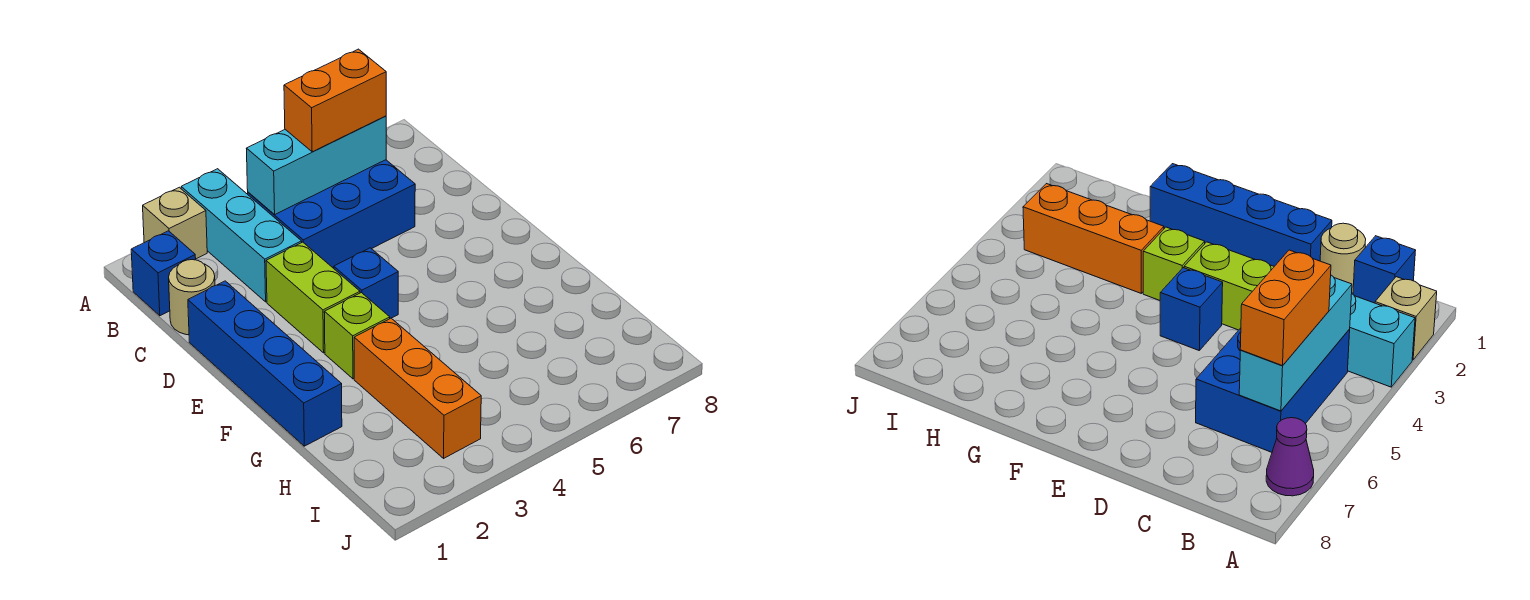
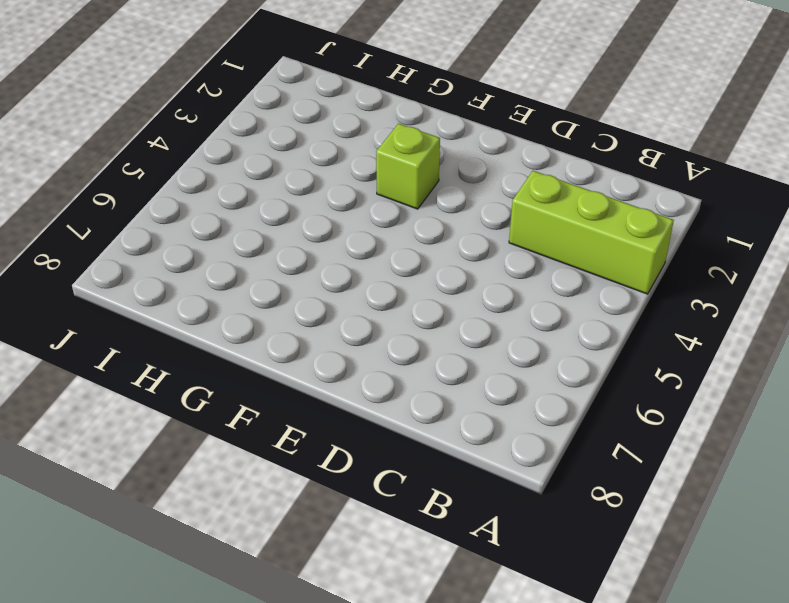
lime 1x3 brick [509,171,674,294] -> cyan 1x3 brick [181,169,302,302]
none -> tan 1x1 brick [143,187,207,259]
none -> purple 1x1 cone [1266,418,1314,496]
none -> blue 1x1 brick [131,231,196,316]

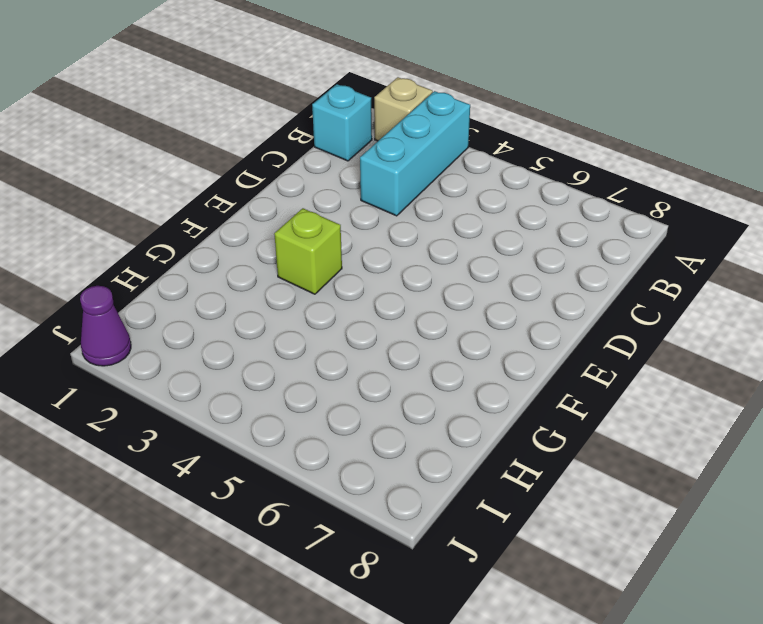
cyan 1x1 brick [312,84,372,161] -> blue 1x1 brick [131,231,196,316]
purple 1x1 cone [80,286,131,366] -> purple 1x1 cone moved to [1266,418,1314,496]
none -> blue 2x3 brick [248,160,415,268]
none -> tan 1x1 round brick [169,260,215,335]
none -> blue 1x4 brick [188,281,342,446]

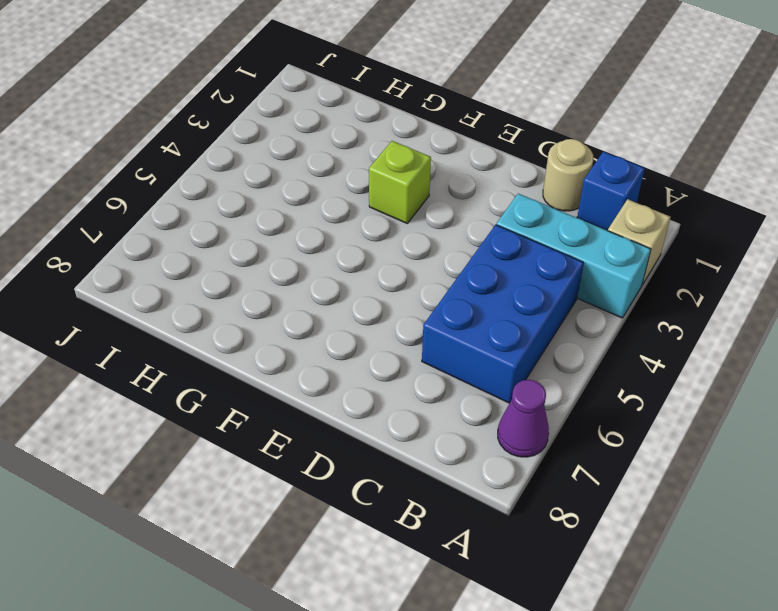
none -> blue 1x4 brick [188,281,342,446]
none -> lime 1x2 brick [266,242,360,353]
none -> blue 1x1 brick [334,248,398,318]

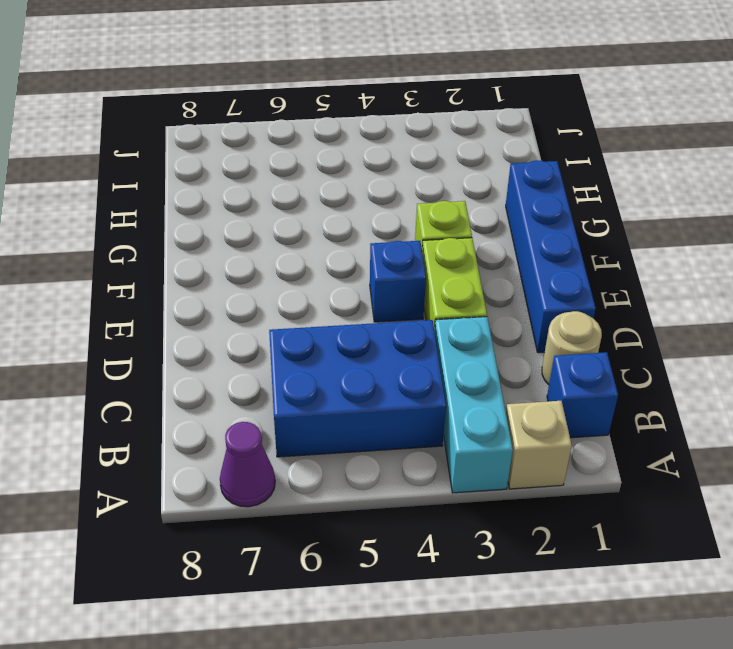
none -> orange 1x3 brick [354,318,481,458]
none -> cyan 1x3 brick [246,116,386,214]
none -> orange 1x2 brick [284,49,386,152]

